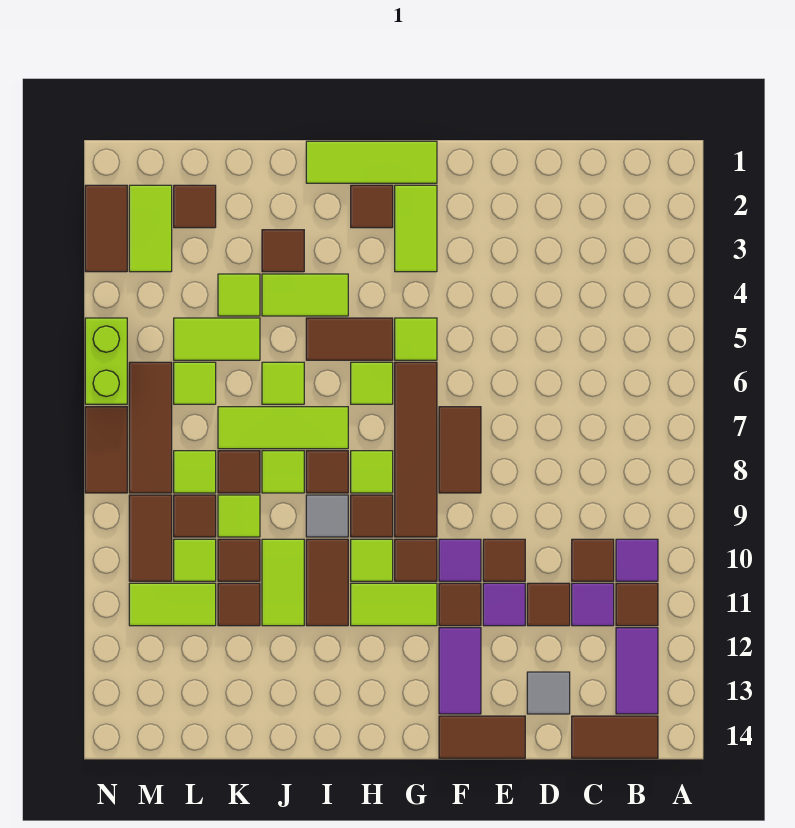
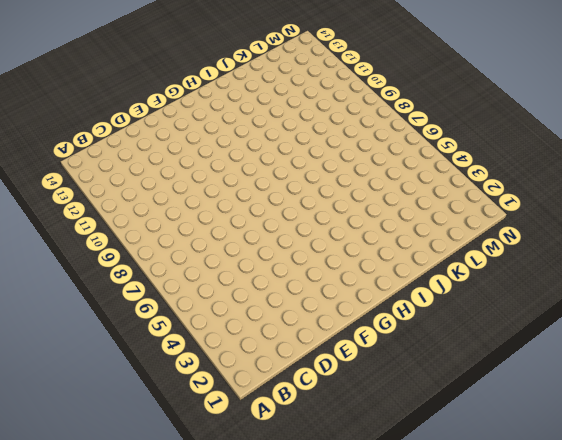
none -> purple 1x1 tile [616,539,658,581]
none -> brown 1x1 tile [616,583,658,626]
none -> purple 1x2 tile [616,628,658,714]
none -> brown 1x2 tile [572,716,658,758]

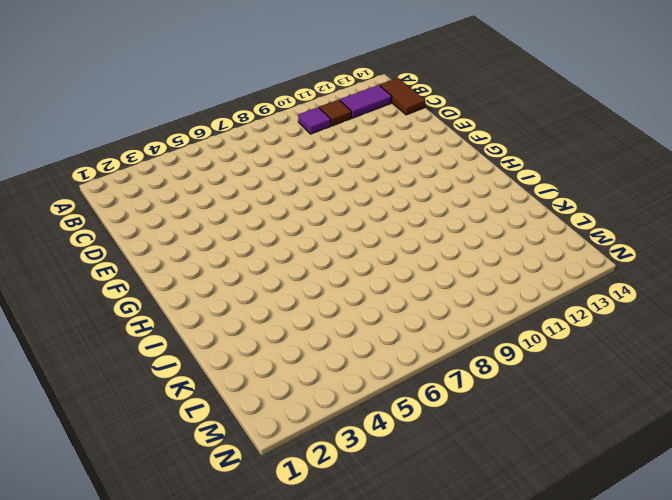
none -> brown 1x1 tile [572,539,614,581]
none -> purple 1x1 tile [572,583,614,626]
none -> brown 1x1 tile [527,583,570,626]
none -> grey 1x1 tile [527,672,570,714]

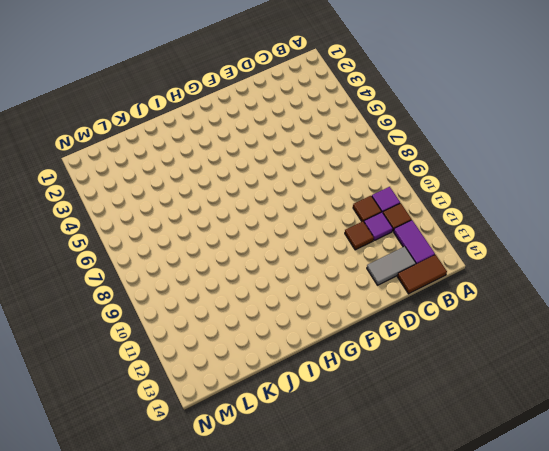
grey 1x2 tile [367,246,416,285] -> grey 1x1 tile [527,672,570,714]
none -> brown 1x1 tile [483,539,525,581]
none -> purple 1x1 tile [483,583,525,626]
none -> brown 1x2 tile [439,716,525,758]
none -> brown 1x2 tile [439,407,481,493]

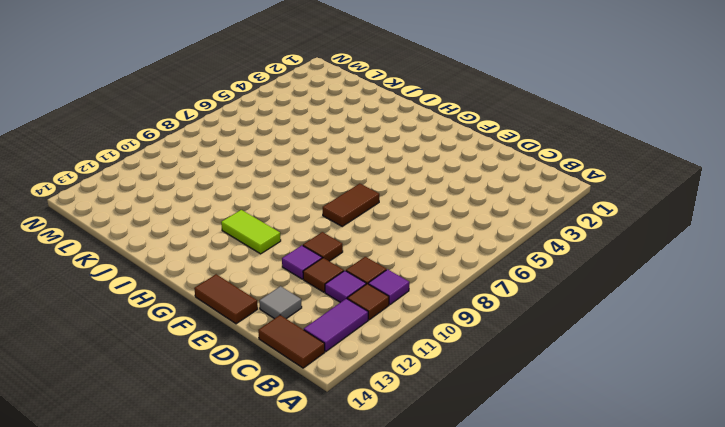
none -> purple 1x1 tile [439,539,481,581]
none -> brown 1x1 tile [439,583,481,626]
none -> purple 1x2 tile [439,628,481,714]
none -> lime 1x3 tile [306,141,437,183]

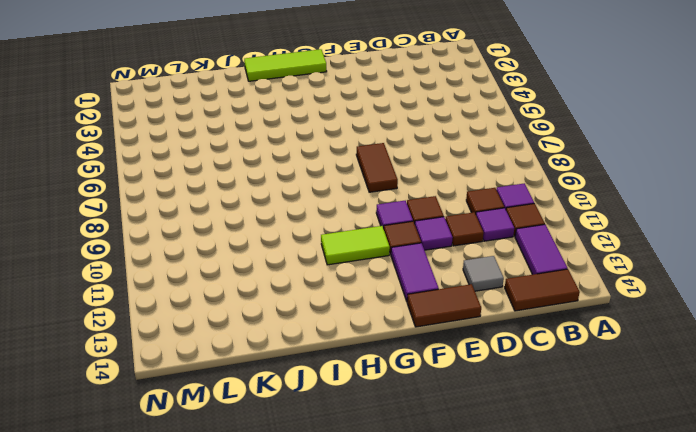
none -> lime 1x2 tile [395,185,437,272]
none -> lime 1x1 tile [395,318,437,360]
none -> brown 1x4 tile [395,362,437,537]
none -> brown 1x1 tile [395,539,437,581]

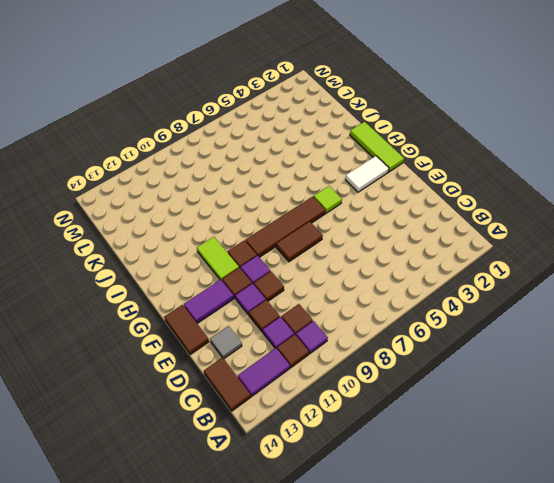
white 1x2 tile [345,156,389,192] -> lime 1x2 tile [395,185,437,272]
none -> brown 1x1 tile [351,185,393,228]
none -> brown 1x2 tile [306,318,393,360]
none -> lime 1x1 tile [351,362,393,404]
none -> lime 1x1 tile [351,451,393,493]

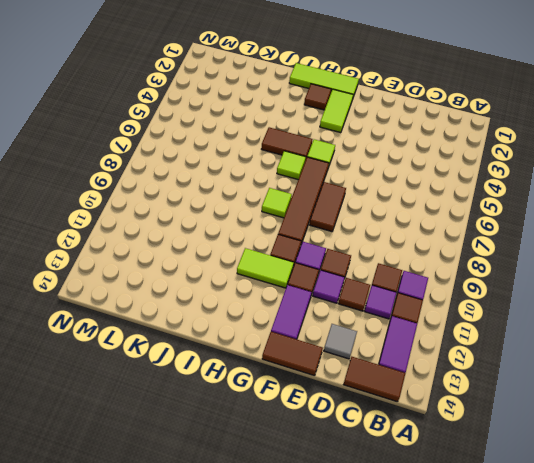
none -> brown 1x1 tile [351,495,393,537]
none -> lime 1x1 tile [351,539,393,581]
none -> lime 1x2 tile [262,274,348,316]
none -> lime 1x3 tile [218,407,348,449]

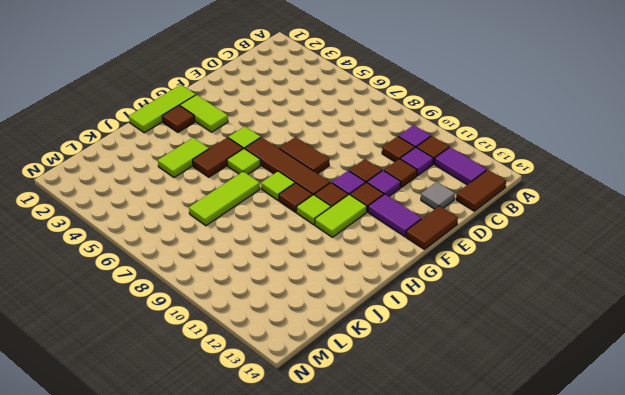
none -> brown 1x1 tile [306,451,348,493]
none -> grey 1x1 tile [306,495,348,537]
none -> brown 1x2 tile [306,539,348,626]
none -> brown 1x1 tile [262,230,304,272]

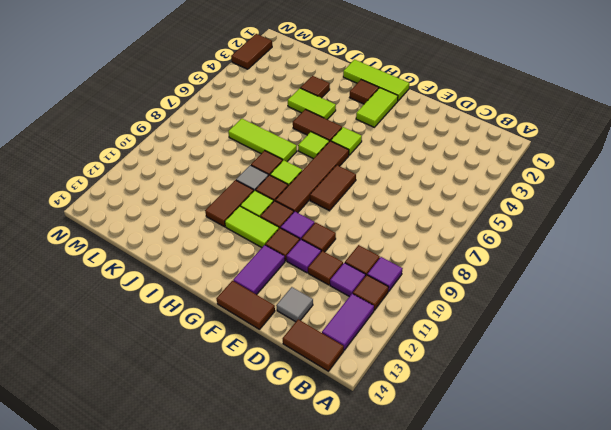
none -> lime 1x1 tile [262,362,304,404]
none -> lime 1x1 tile [262,451,304,493]
none -> lime 1x2 tile [262,539,304,626]
none -> lime 1x1 tile [218,274,260,316]

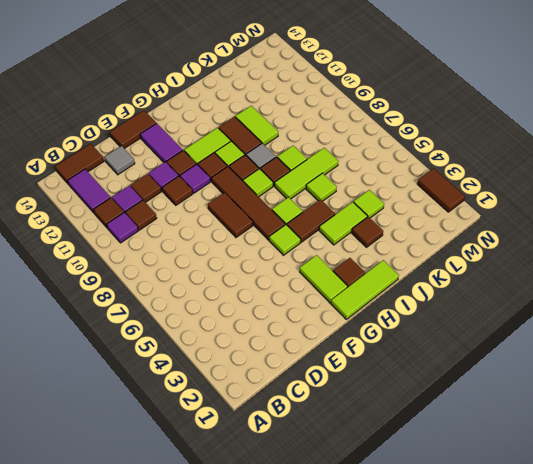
none -> lime 1x2 tile [174,318,260,360]
none -> brown 1x1 tile [218,451,260,493]
none -> lime 1x1 tile [218,495,260,537]
none -> brown 1x1 tile [218,539,260,581]

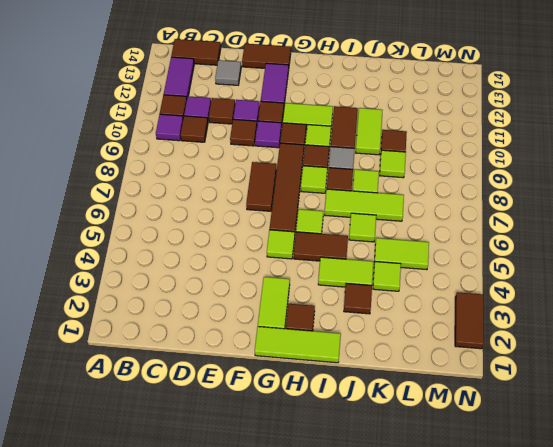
none -> brown 1x1 tile [218,451,260,493]
none -> brown 1x1 tile [218,583,260,626]
none -> brown 1x1 tile [174,185,216,228]
none -> lime 1x1 tile [174,362,216,404]

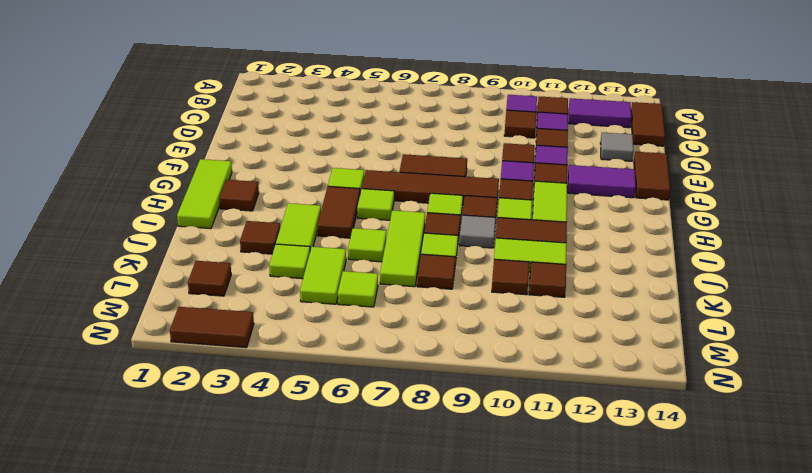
none -> lime 1x2 tile [395,185,437,272]
none -> lime 1x1 tile [218,495,260,537]
none -> lime 1x1 tile [174,451,216,493]
none -> brown 1x1 tile [174,495,216,537]

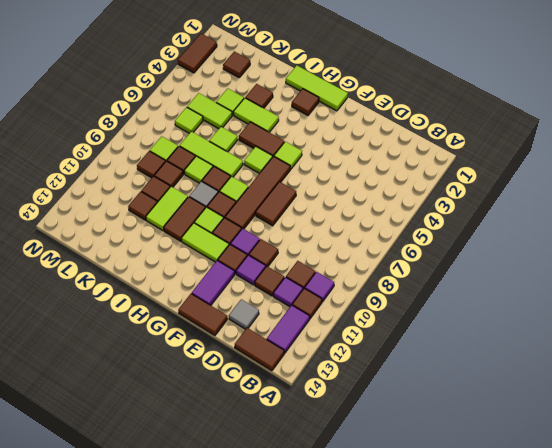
brown 1x1 tile [154,161,183,187] -> lime 1x1 tile [218,495,260,537]
none -> lime 1x2 tile [395,185,437,272]
none -> lime 1x1 tile [174,539,216,581]
none -> lime 1x2 tile [129,583,216,626]
none -> lime 1x2 tile [129,185,172,272]

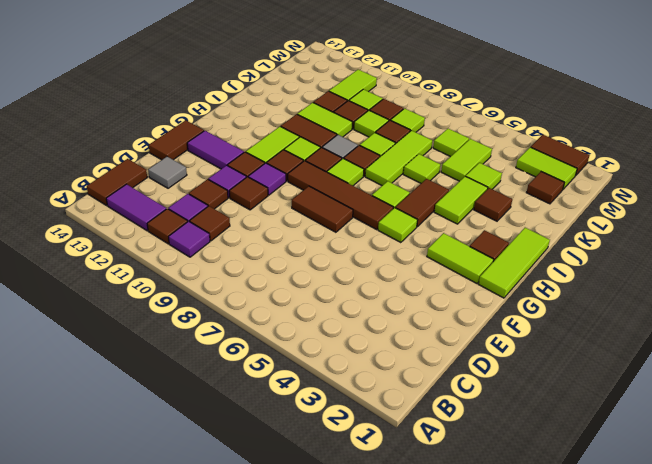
none -> brown 1x3 tile [129,362,172,493]
none -> brown 1x2 tile [129,495,172,581]
none -> lime 1x2 brick [85,318,127,404]
none -> brown 1x2 tile [85,407,127,493]

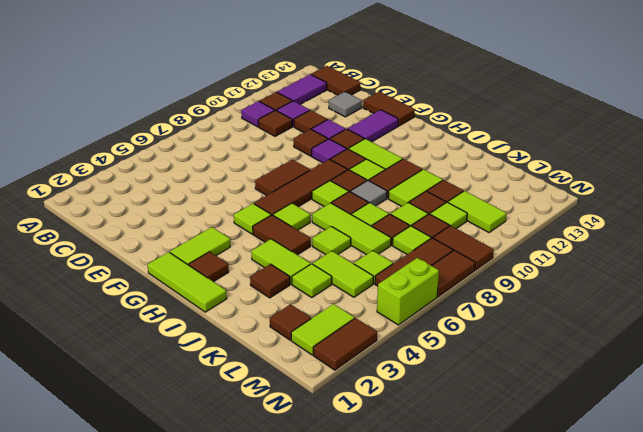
brown 1x2 tile [433,226,494,270] -> brown 1x2 tile turned to [129,495,172,581]

